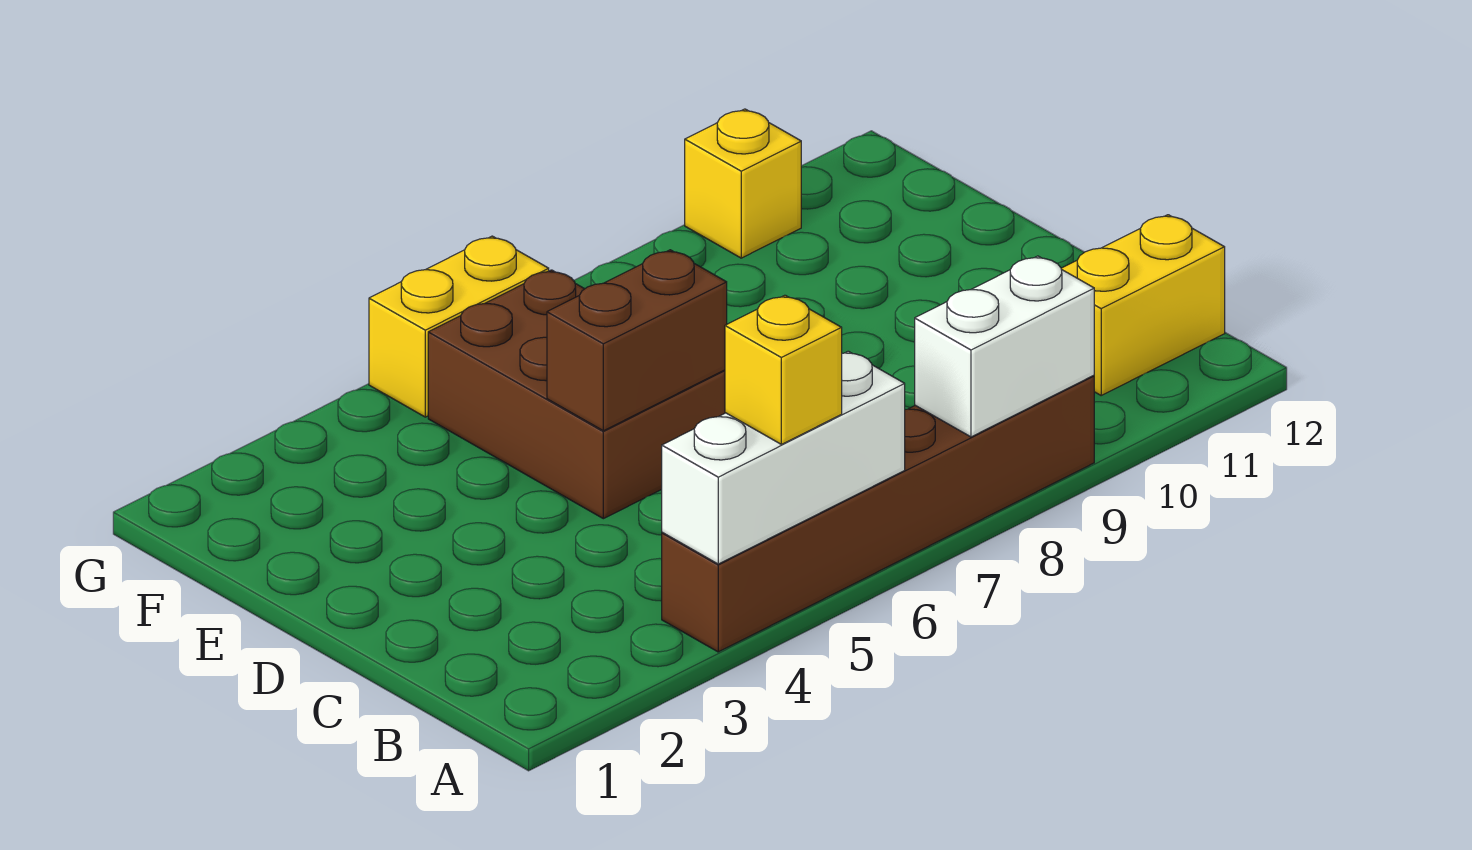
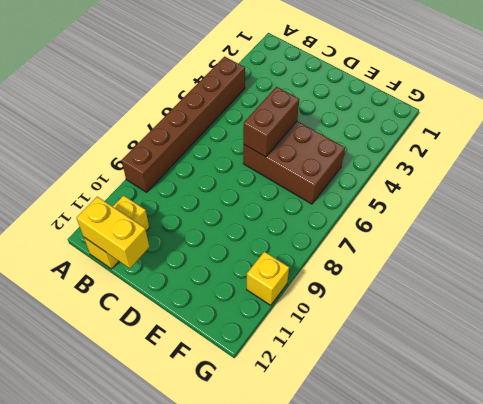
yellow 1x2 brick [76,197,149,268] -> yellow 1x2 brick turned to [369,236,549,417]
none -> white 1x3 brick [662,351,905,564]
none -> white 1x2 brick [915,256,1094,437]

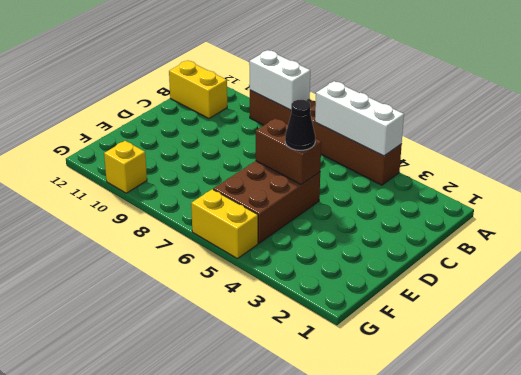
black 1x1 cone [285,100,315,150] -> none
none -> yellow 1x1 brick [725,295,842,444]

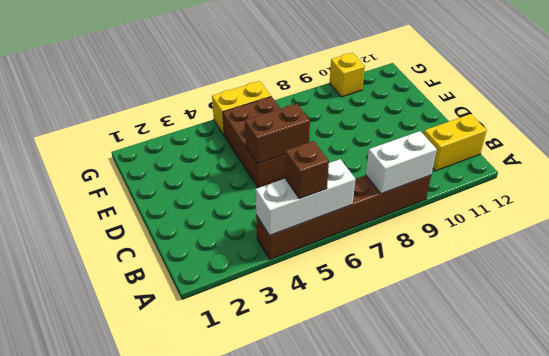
brown 1x1 brick [285,141,329,199] -> yellow 1x1 brick [725,295,842,444]

